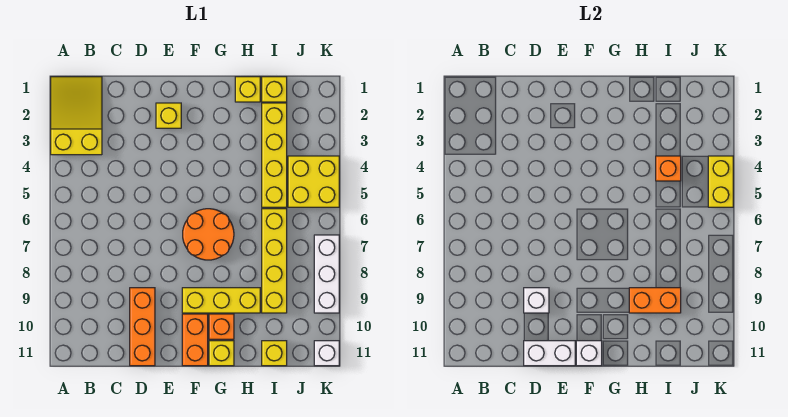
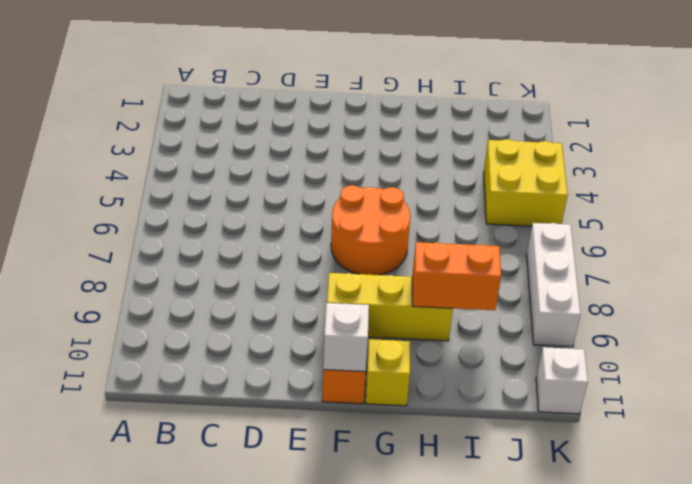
none -> yellow 2x3 slope [51,77,102,155]
none -> orange 1x3 brick [130,288,155,366]
none -> yellow 1x1 brick [156,103,181,128]

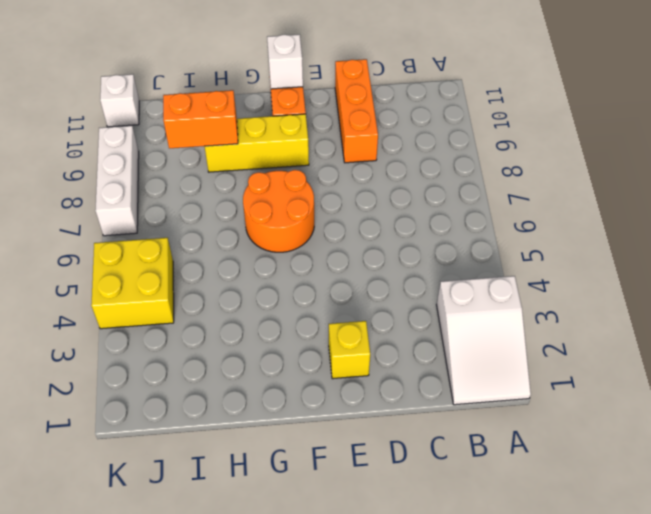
white 2x3 slope [437,276,531,405] -> yellow 2x3 slope [51,77,102,155]
none -> orange 1x1 brick [209,314,234,339]
none -> yellow 1x1 brick [209,341,234,366]
none -> yellow 1x1 brick [235,77,260,102]

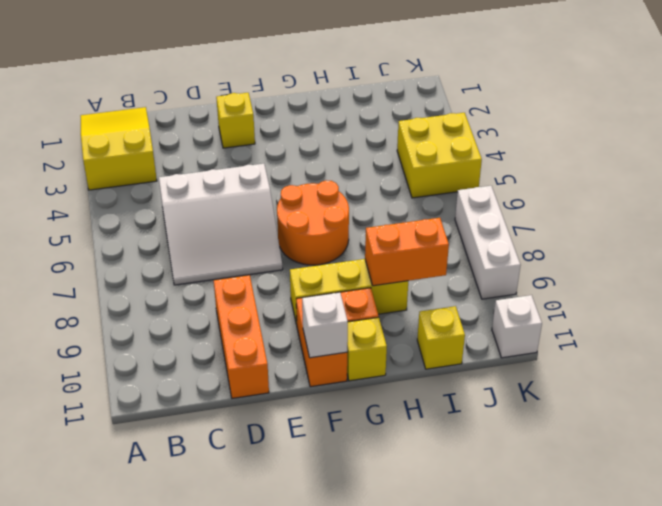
white 3x3 slope [159,164,283,285] -> none
none -> yellow 1x1 brick [235,77,260,102]
none -> yellow 1x1 brick [262,77,287,102]
none -> yellow 1x4 brick [262,103,287,207]

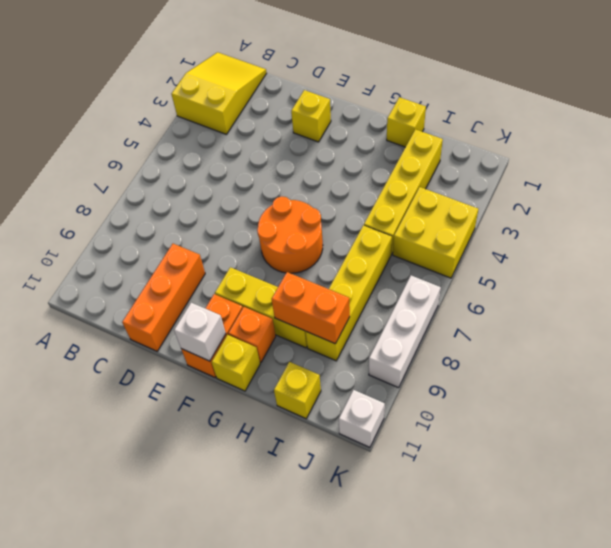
none -> yellow 1x1 brick [262,77,287,102]
none -> white 1x1 brick [524,288,549,313]
none -> white 1x2 brick [524,341,575,366]

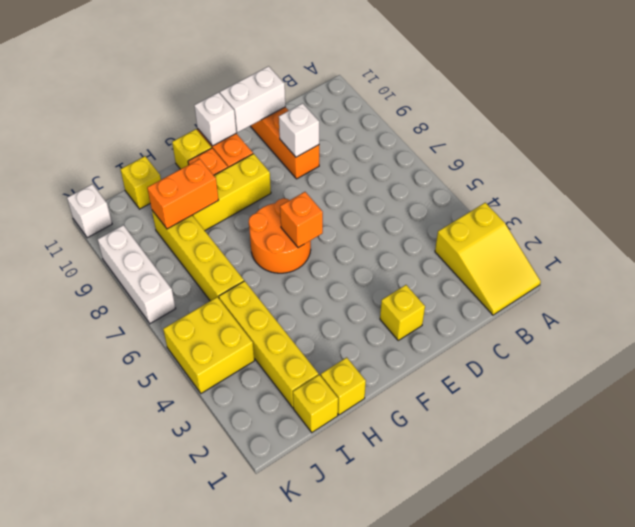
orange 1x1 brick [280,192,323,248] -> orange 1x1 brick moved to [656,156,681,181]
none -> yellow 1x2 brick [708,156,733,207]

